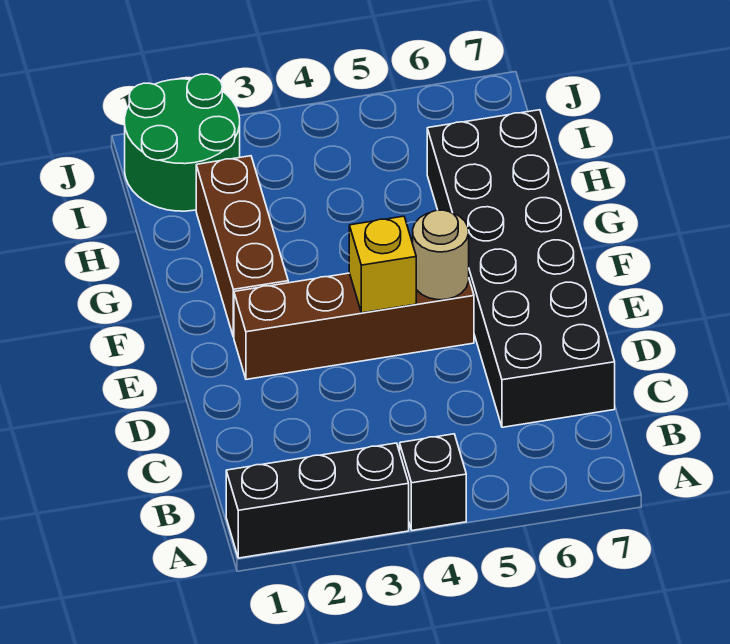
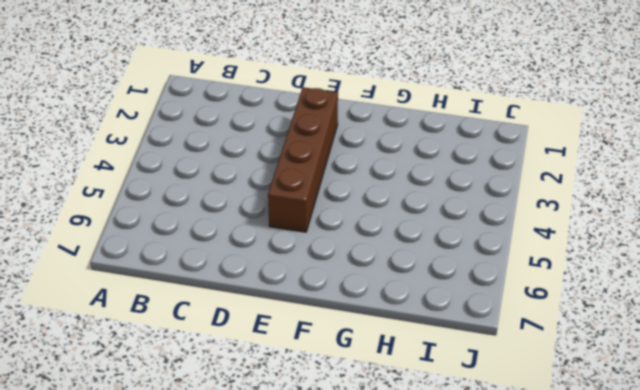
none -> black 1x3 brick [226,443,409,558]
none -> black 1x1 brick [400,434,466,530]

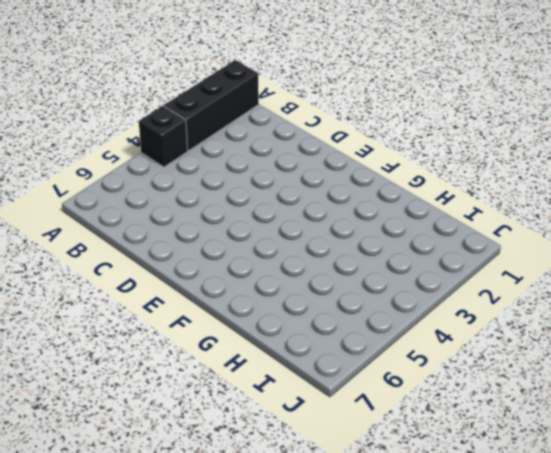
none -> black 2x6 brick [427,110,615,427]
none -> brown 1x4 brick [234,273,474,379]

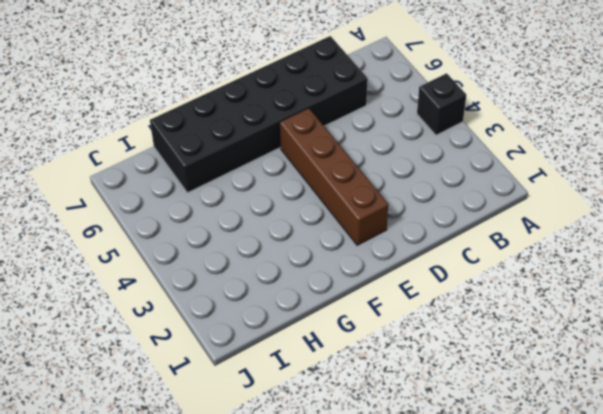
none -> black 1x3 brick [226,443,409,558]
none -> brown 1x3 brick [196,156,288,337]

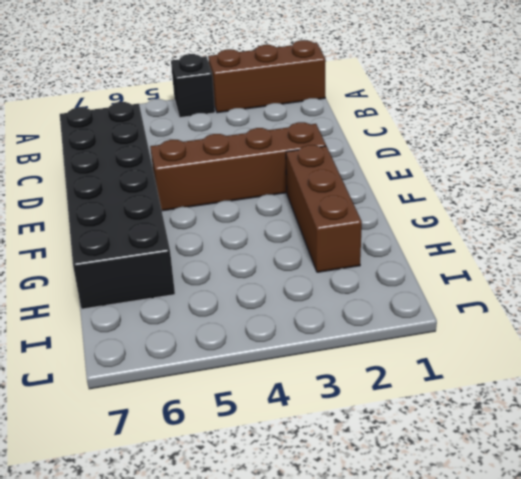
brown 1x3 brick [208,40,325,113] -> black 1x3 brick [226,443,409,558]
none -> green 2x2 round brick [125,74,240,211]
none -> yellow 1x1 brick [349,216,416,313]

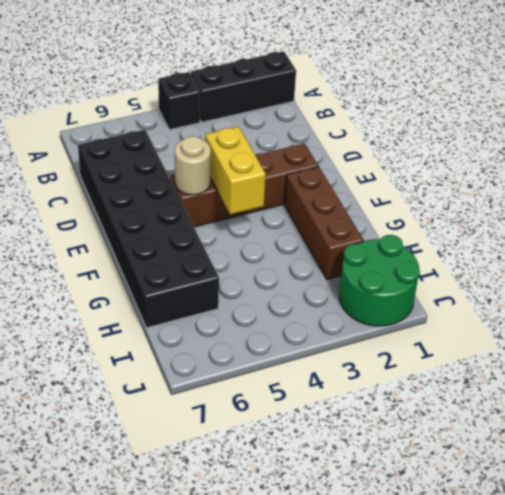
yellow 1x2 brick [205,126,266,214] -> yellow 1x1 brick [349,216,416,313]

